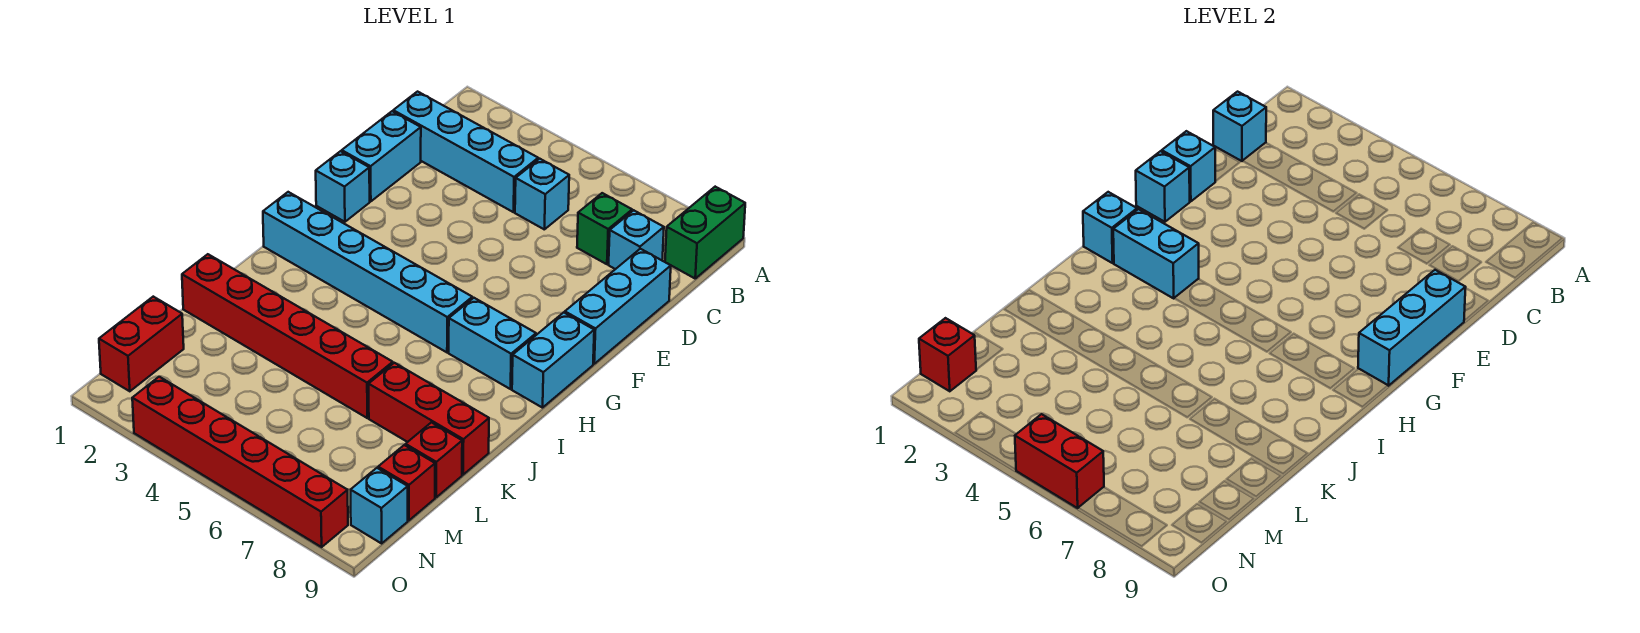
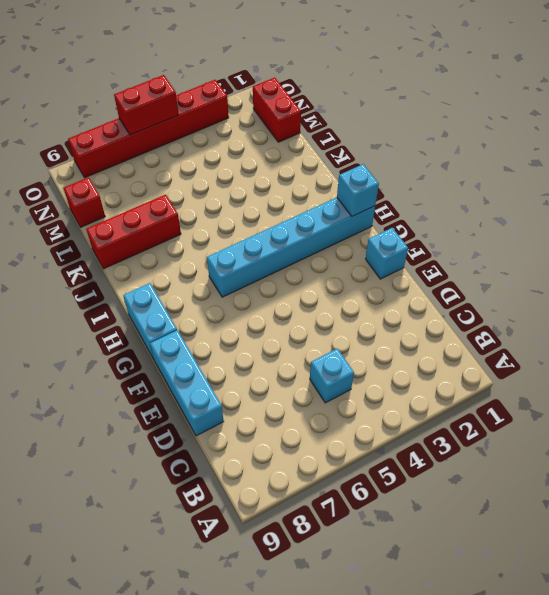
none -> green 1x2 brick [665,187,745,278]
none -> cyan 1x4 brick [393,92,538,212]
none -> green 1x1 brick [577,193,632,264]

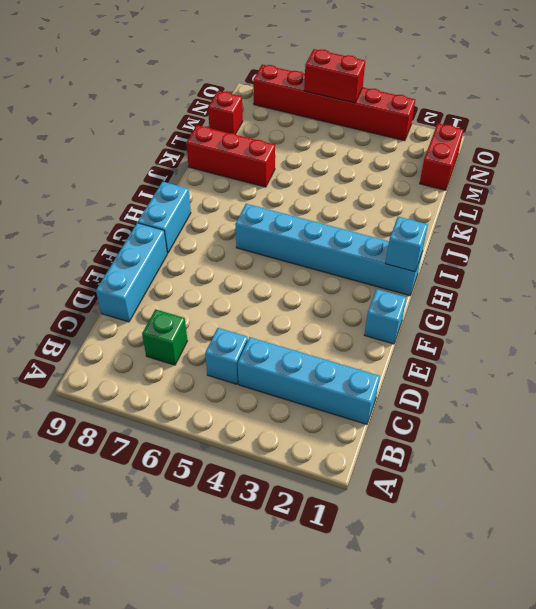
none -> green 1x2 brick [665,187,745,278]
none -> cyan 1x1 brick [609,210,664,269]
none -> cyan 1x2 brick [342,111,421,201]

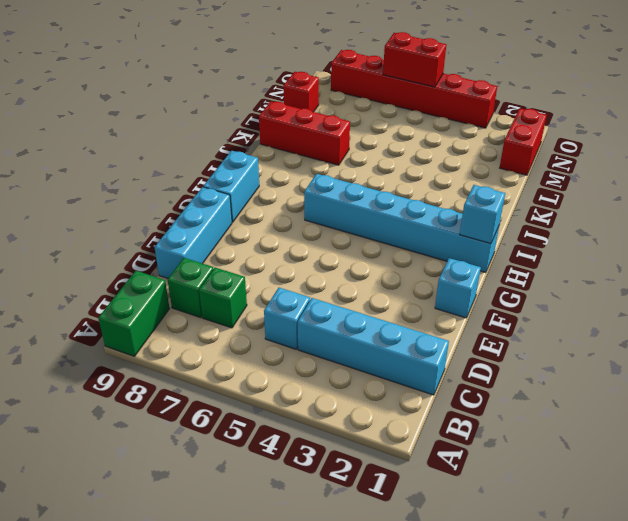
green 1x1 brick [168,258,213,318] -> cyan 1x1 brick [609,210,664,269]
none -> cyan 1x2 brick [342,111,421,201]
none -> cyan 1x2 brick [449,298,536,389]
none -> red 1x6 brick [182,254,393,418]

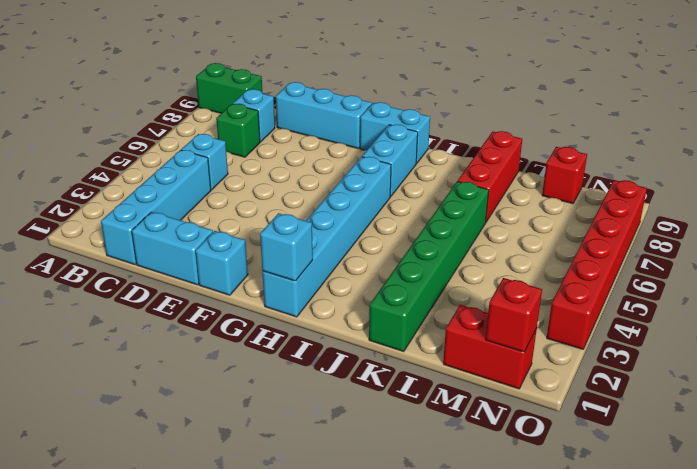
green 1x6 brick [369,181,489,352] -> red 1x6 brick [182,254,393,418]
none -> red 1x1 brick [406,422,462,497]
none -> cyan 1x1 brick [351,468,408,543]
none -> cyan 1x1 brick [1213,92,1266,161]

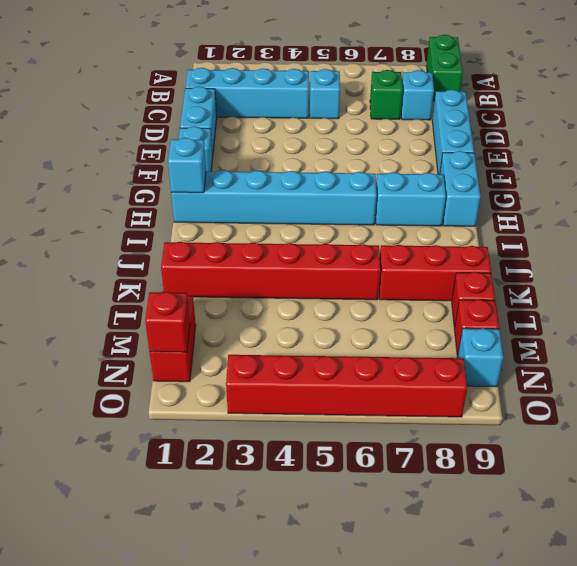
none -> cyan 1x1 brick [1213,92,1266,161]
none -> cyan 1x1 brick [1162,131,1215,201]
none -> cyan 1x3 brick [1358,270,1466,386]

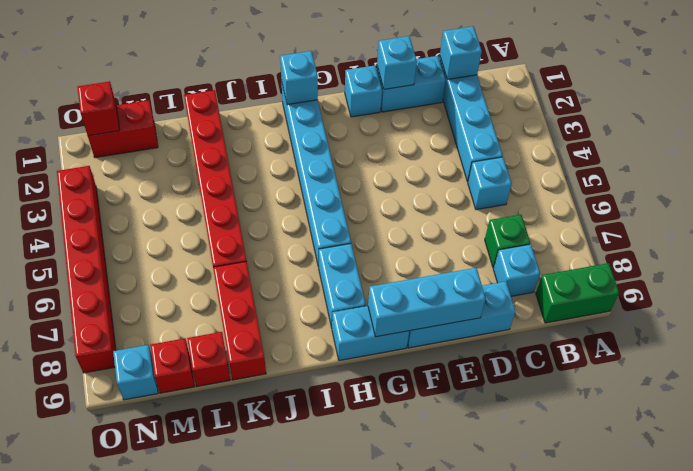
none -> cyan 1x1 brick [1136,151,1190,222]
none -> cyan 1x2 brick [1113,209,1199,298]
none -> red 1x2 brick [1015,414,1104,508]

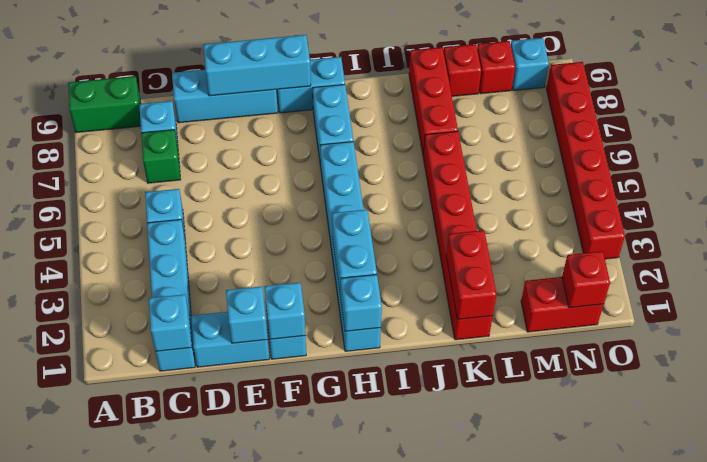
red 1x2 brick [446,230,497,319] -> red 1x2 brick moved to [1015,414,1104,508]

